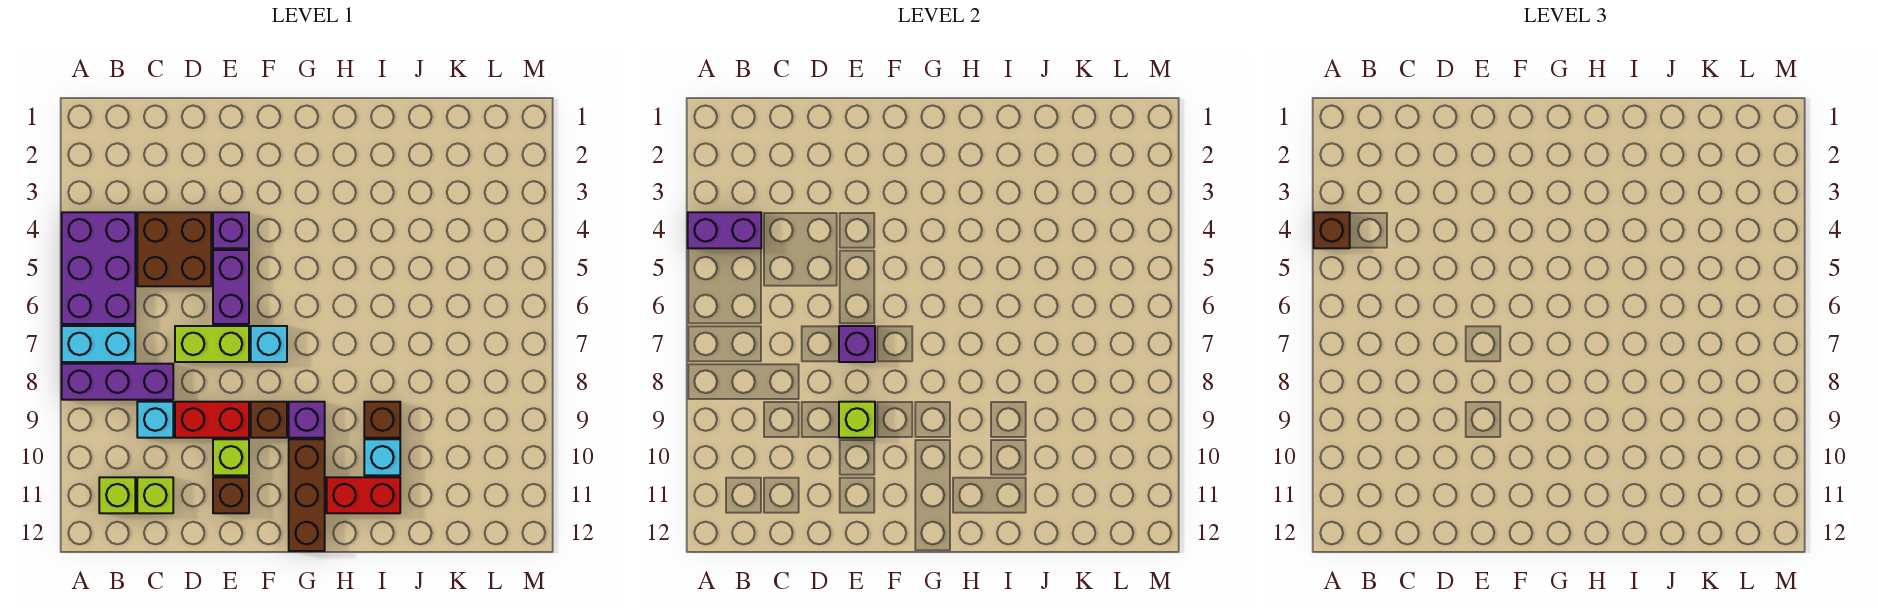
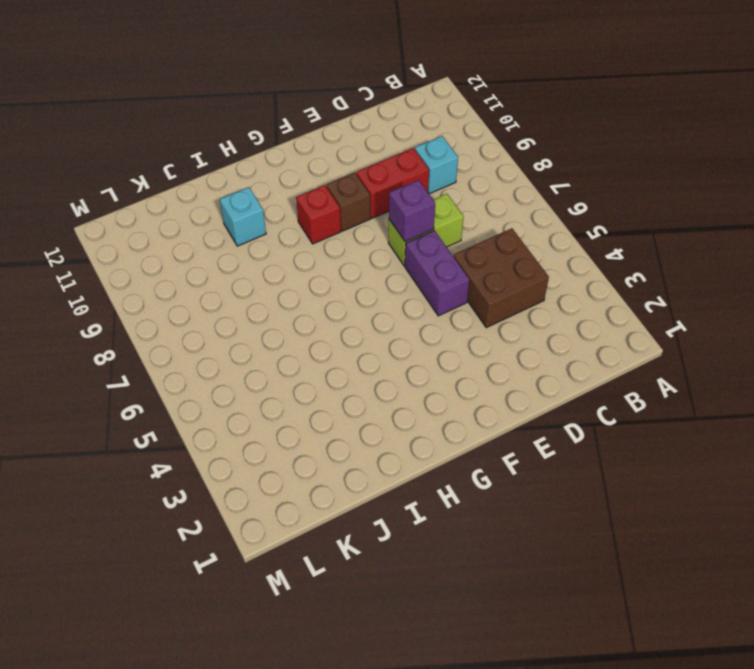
red 1x1 brick [296,185,341,244] -> purple 1x1 brick [289,402,325,438]
none -> purple 2x3 brick [62,212,135,324]
none -> cyan 1x2 brick [62,326,135,362]
none -> purple 1x3 brick [62,364,173,400]

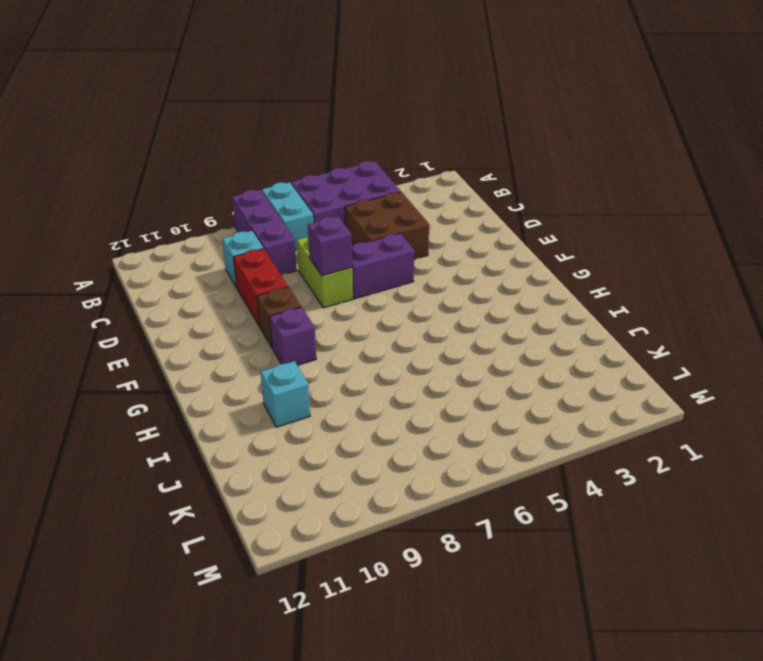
none -> lime 1x1 brick [99,477,135,513]
none -> lime 1x1 brick [137,477,173,513]
none -> purple 1x1 brick [213,212,249,248]

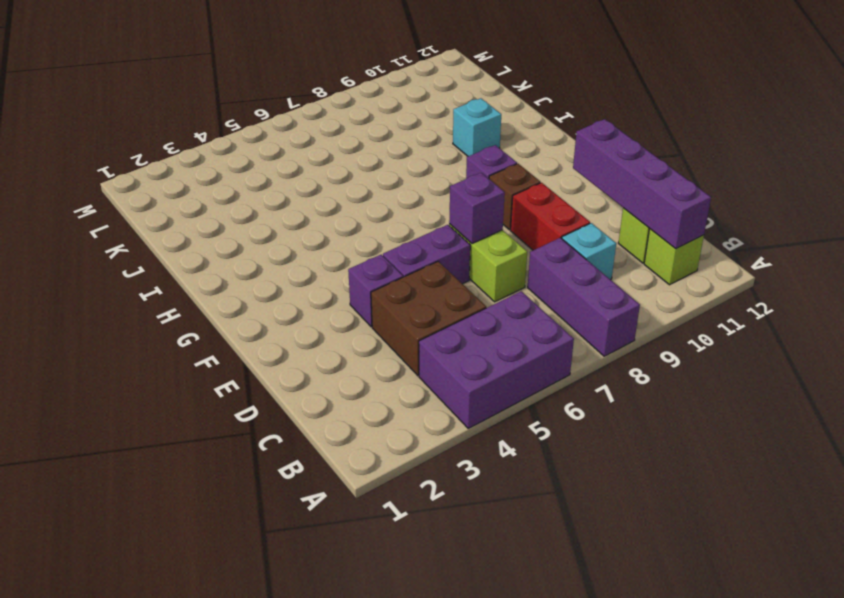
purple 1x4 brick [573,119,711,249] -> none
none -> cyan 1x2 brick [62,326,135,362]
none -> lime 1x1 brick [213,439,249,475]
none -> brown 1x1 brick [213,477,249,513]

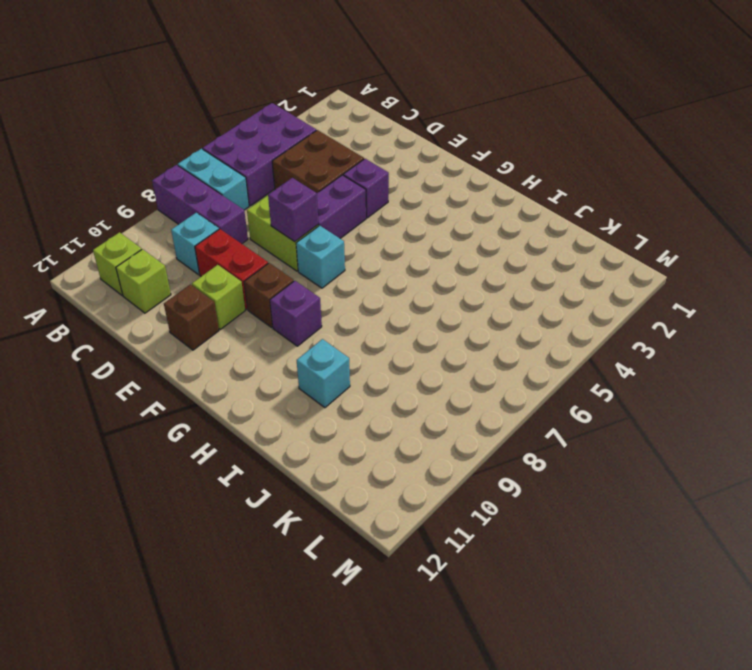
none -> brown 1x3 brick [289,439,325,551]
none -> red 1x2 brick [327,477,400,513]
none -> brown 1x1 brick [364,402,400,438]

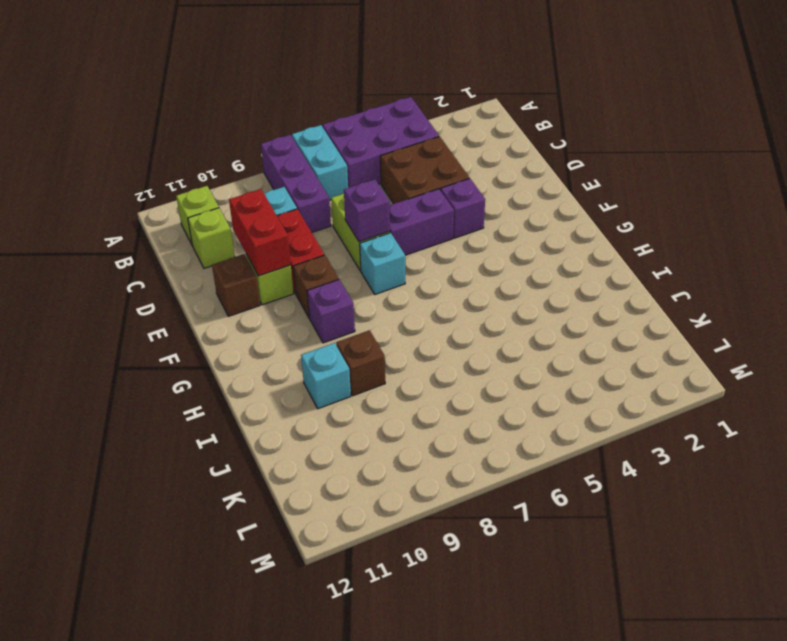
red 1x2 brick [229,189,291,276] -> red 1x2 brick moved to [327,477,400,513]
none -> brown 1x3 brick [289,439,325,551]
none -> purple 1x2 brick [688,212,761,248]
none -> lime 1x1 brick [839,402,875,438]

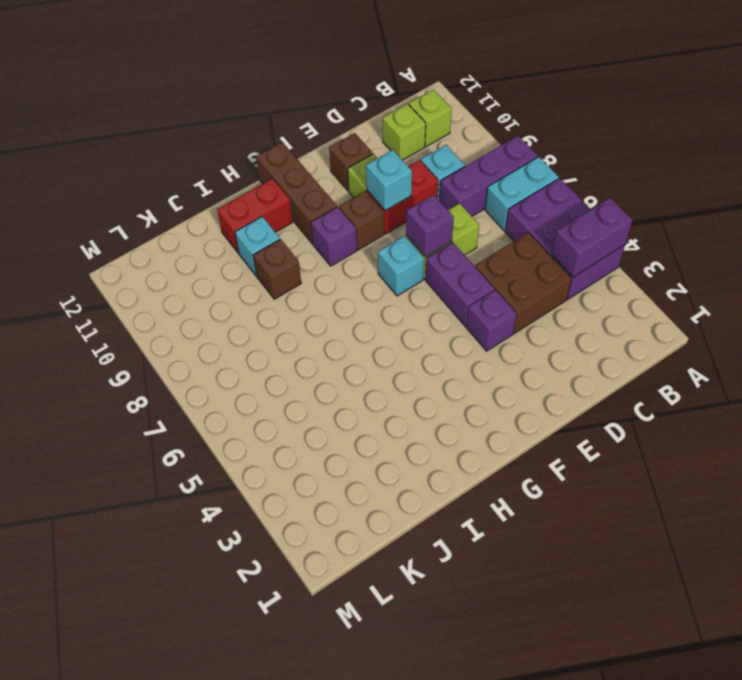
cyan 1x1 brick [366,150,412,211] -> lime 1x1 brick [839,402,875,438]
none -> brown 1x1 brick [1314,212,1350,248]

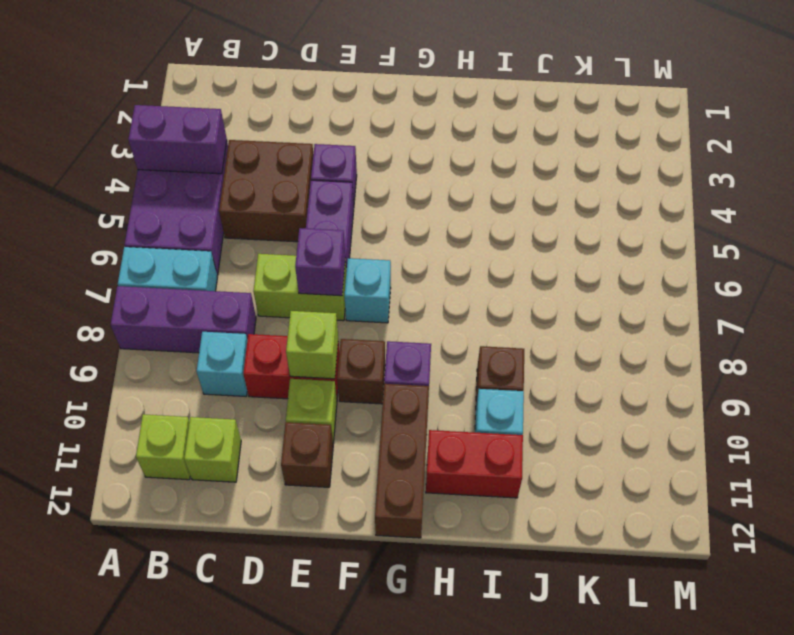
none -> brown 1x1 brick [1314,212,1350,248]

